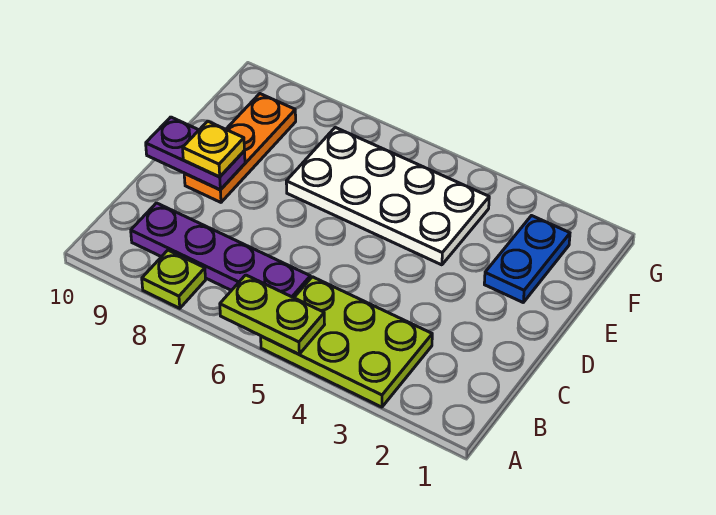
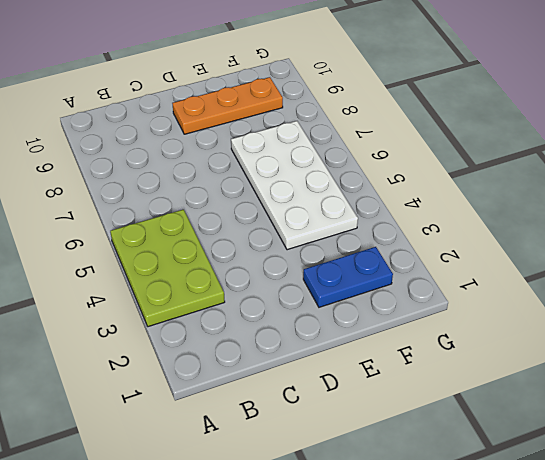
none -> lime 1x1 plate [142,250,206,308]
none -> purple 1x4 plate [131,203,310,298]

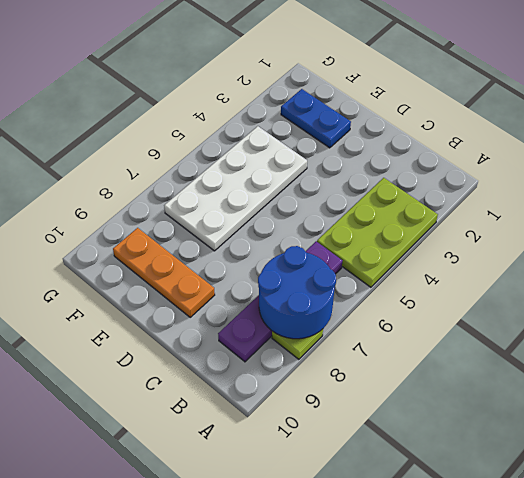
blue 2x2 round brick [258,246,336,339] -> none
none -> lime 1x2 plate [220,275,325,354]
none -> purple 1x2 plate [146,117,245,189]

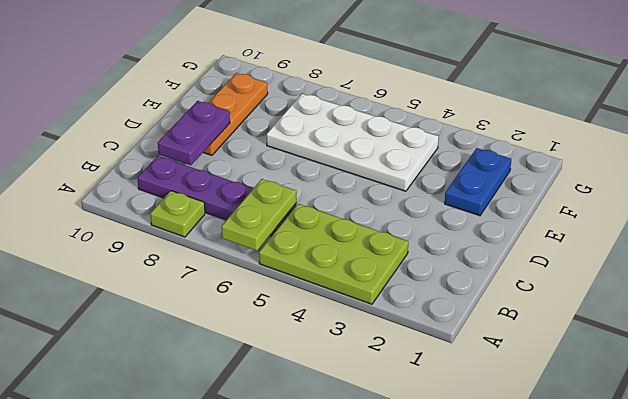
lime 1x2 plate [221,179,296,251] -> lime 1x2 plate turned to [220,275,325,354]
purple 1x2 plate [158,101,230,165] -> purple 1x2 plate turned to [146,117,245,189]
none -> yellow 1x1 plate [183,121,244,177]

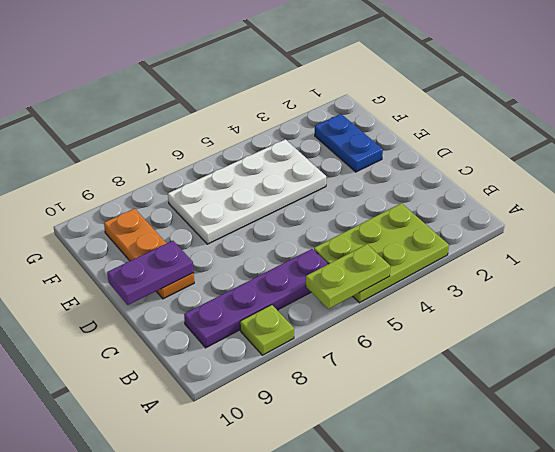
none -> yellow 1x1 plate [183,121,244,177]

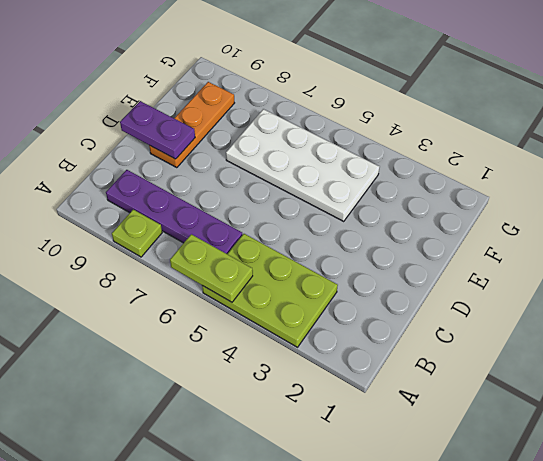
none -> blue 1x2 plate [484,216,570,302]
none -> yellow 1x1 plate [183,121,244,177]

